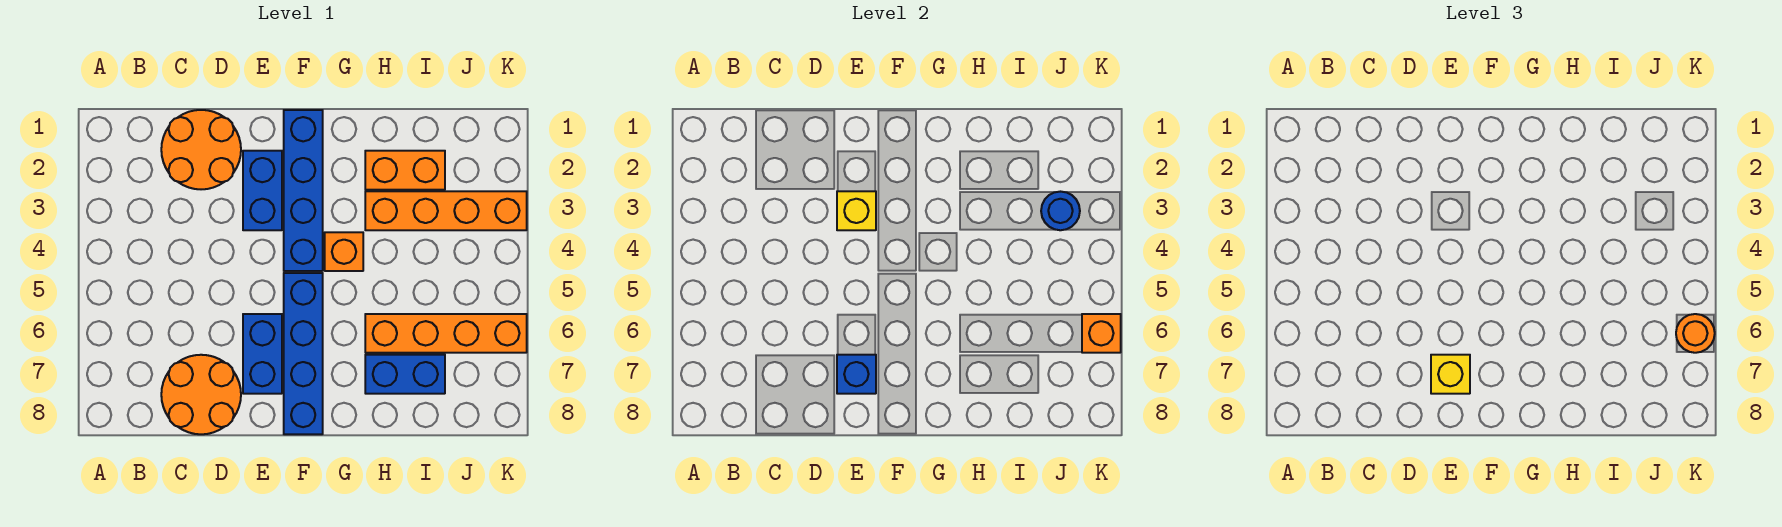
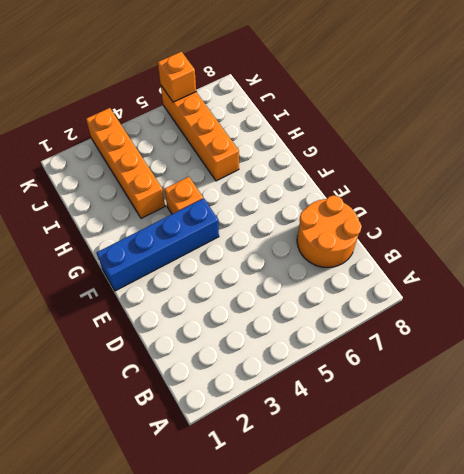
none -> orange 2x2 round brick [161,110,241,189]
none -> blue 1x2 brick [243,151,282,230]
none -> blue 1x2 brick [243,314,282,394]

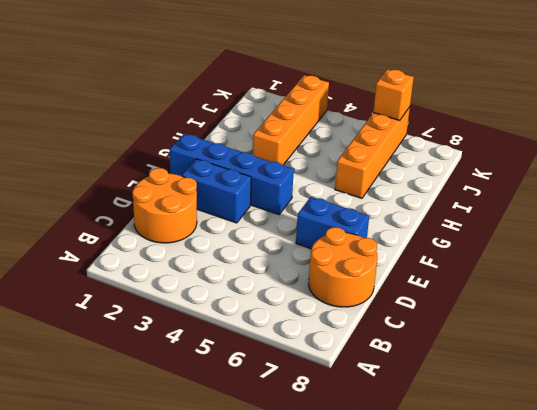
none -> blue 1x4 brick [284,273,323,434]
none -> orange 1x1 brick [325,232,363,271]
none -> orange 1x2 brick [365,151,445,190]

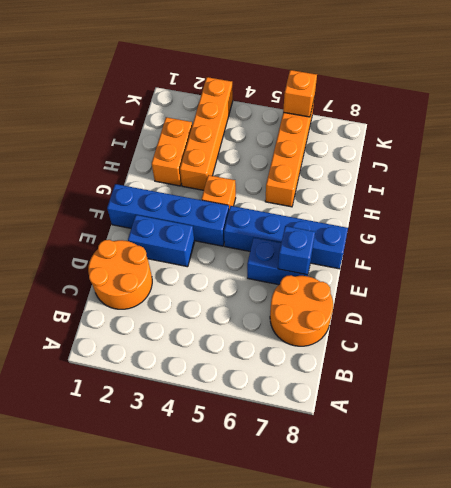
none -> blue 1x2 brick [365,355,445,394]
none -> yellow 1x1 brick [837,191,876,230]
none -> blue 1x1 round brick [1041,192,1080,230]

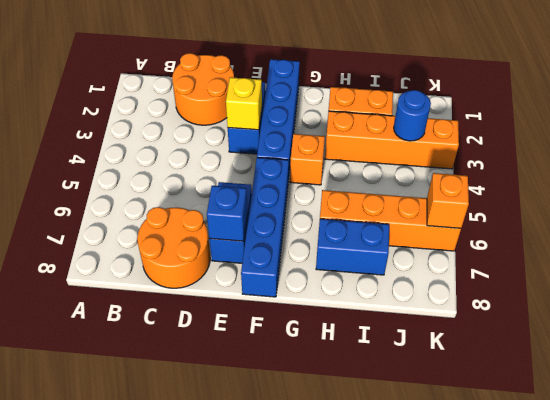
none -> yellow 1x1 brick [1431,355,1470,394]
none -> orange 1x1 round brick [1676,314,1715,353]

